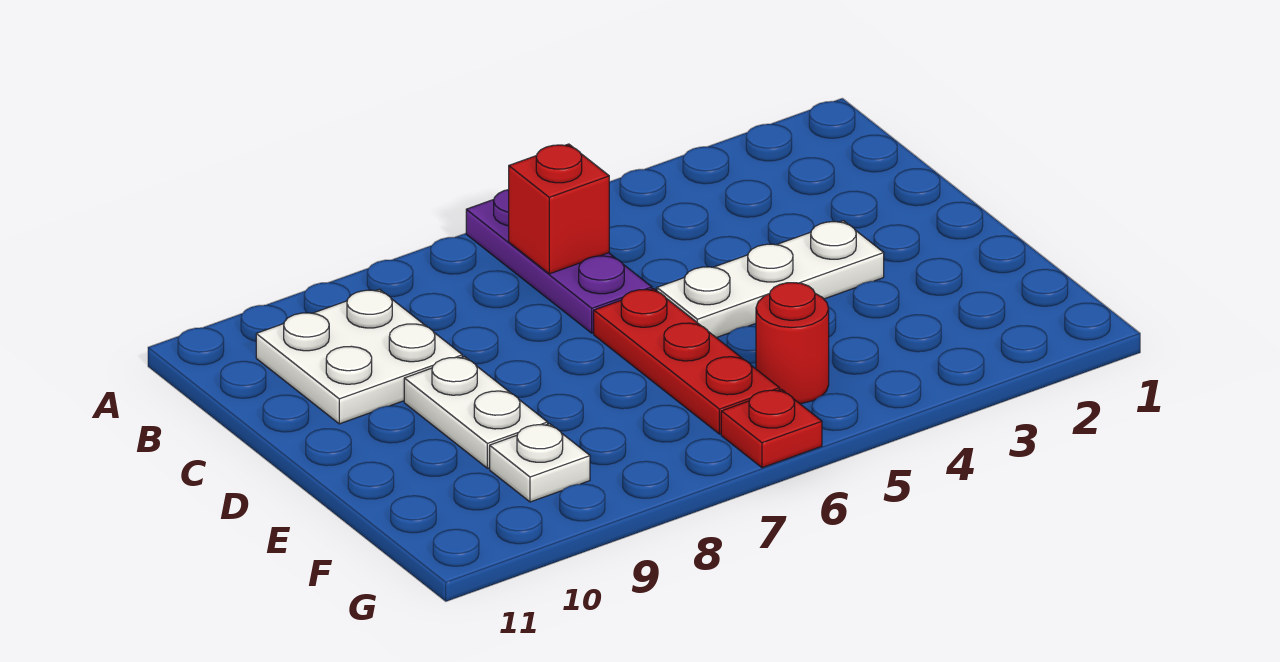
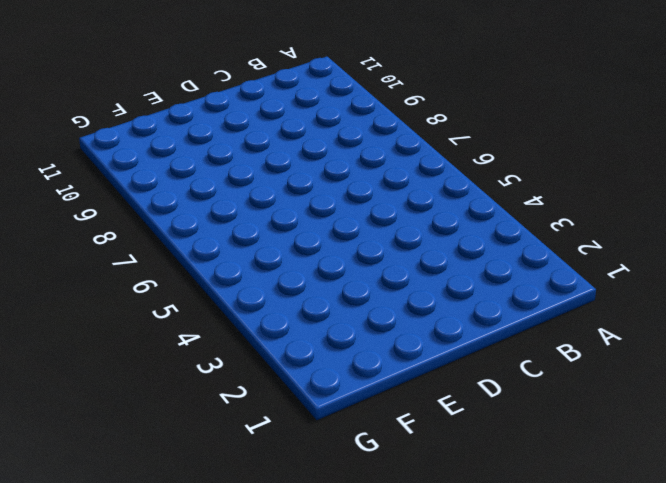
none -> purple 1x3 plate [466,190,652,333]
none -> white 2x2 plate [256,289,462,424]

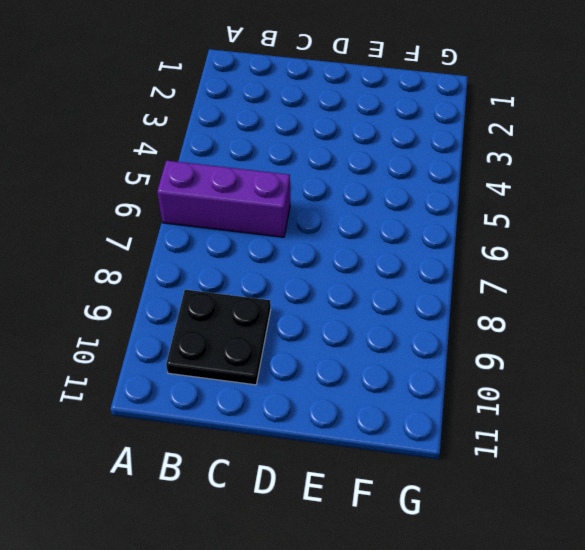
purple 1x3 brick [157,161,290,237] -> purple 1x3 plate [466,190,652,333]
black 2x2 plate [166,290,271,385] -> white 2x2 plate [256,289,462,424]
none -> white 1x3 plate [657,221,884,338]
none -> red 1x3 plate [594,289,780,434]

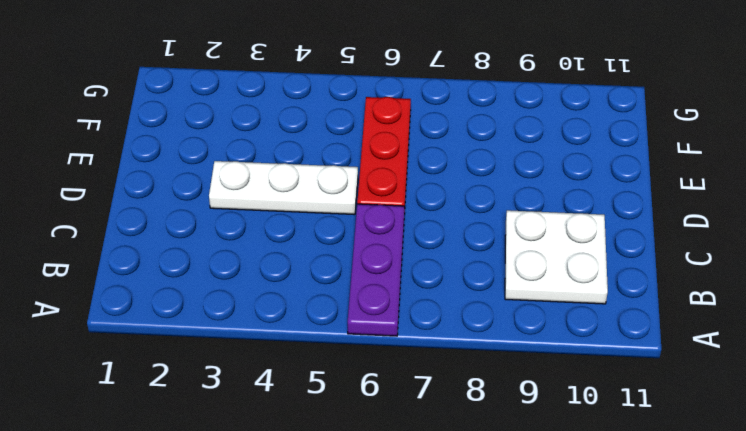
none -> white 1x2 plate [404,357,548,468]
none -> red 1x1 round brick [756,283,829,403]

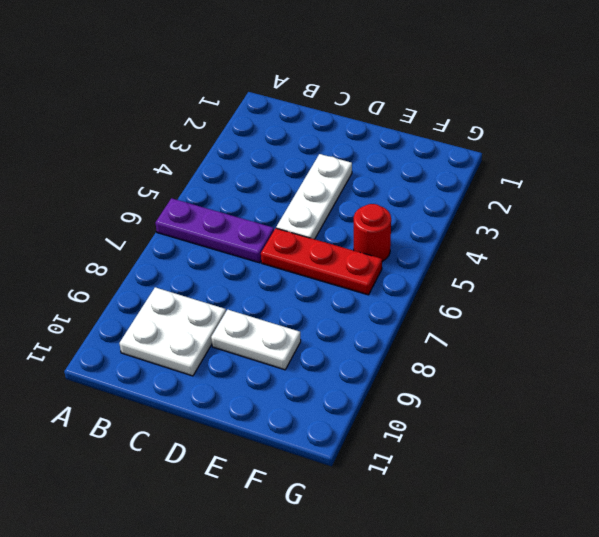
none -> white 1x1 plate [490,424,590,502]
none -> red 1x1 plate [721,389,822,468]

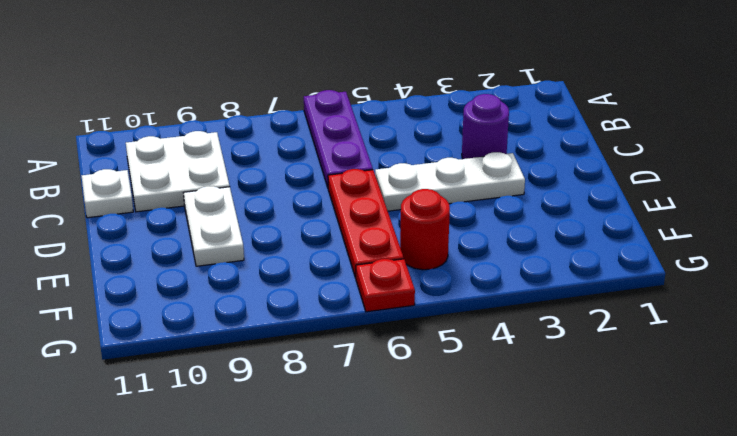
purple 1x1 round brick [462,94,509,159] -> none
white 1x1 plate [82,169,133,218] -> white 1x1 plate moved to [490,424,590,502]
none -> red 1x1 brick [509,144,609,274]

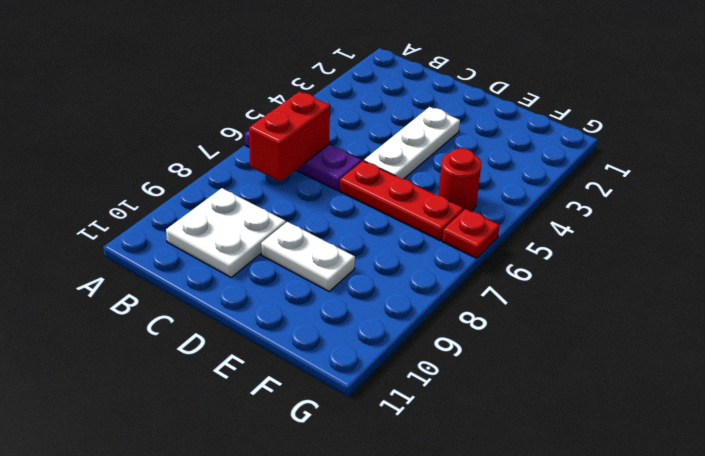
red 1x2 brick [249,92,330,181] -> red 1x1 brick [509,144,609,274]
none -> white 1x1 plate [490,424,590,502]

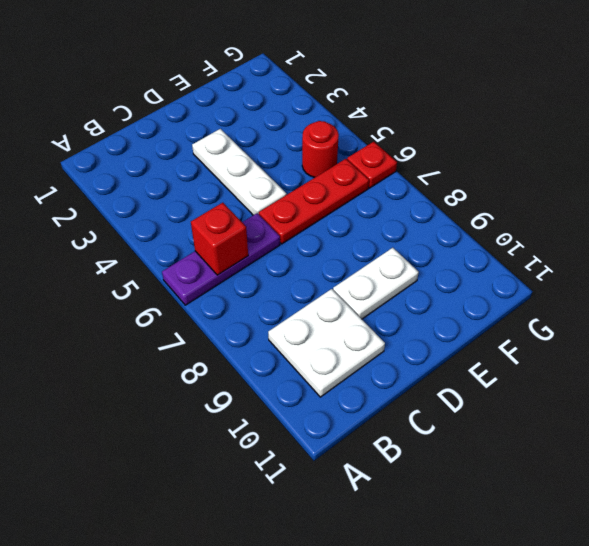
none -> white 1x1 plate [490,424,590,502]

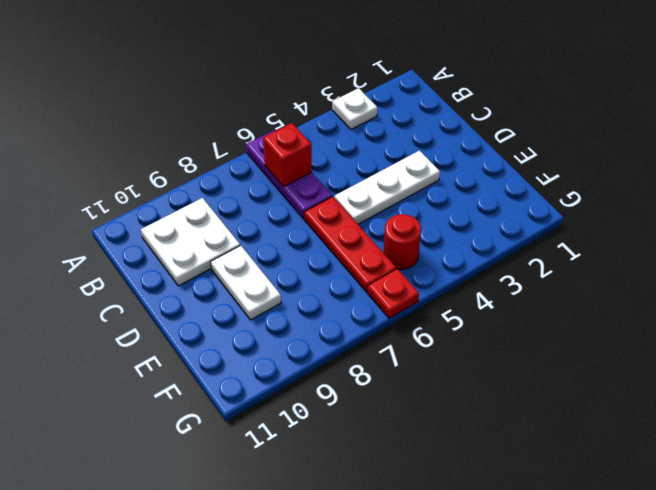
white 1x1 plate [332,88,377,129] -> white 1x1 plate moved to [490,424,590,502]

